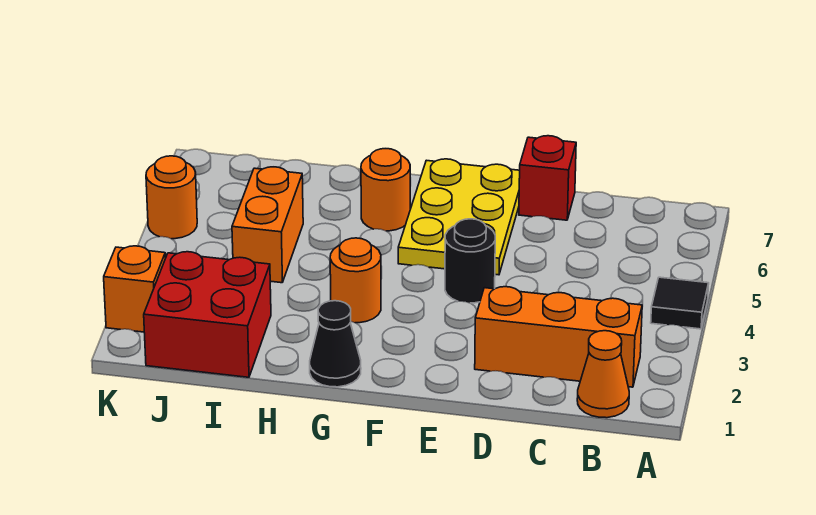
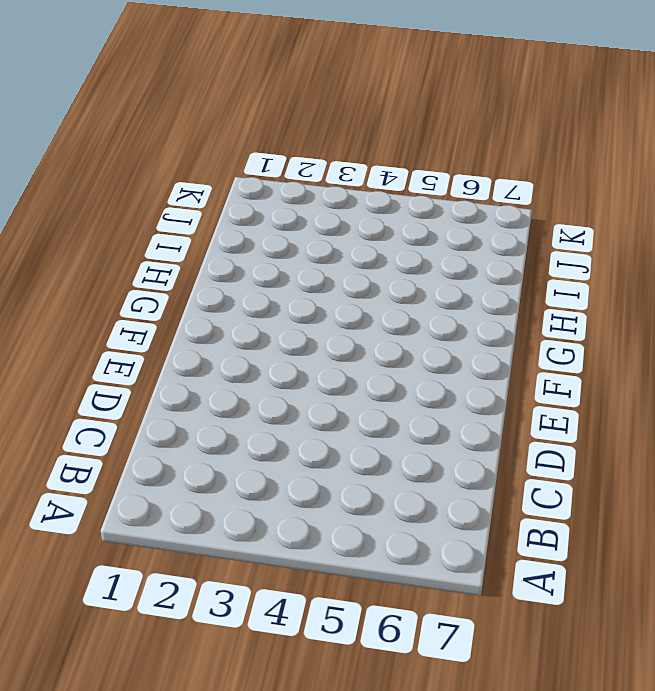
none -> black 1x1 tile [651,277,709,329]
none -> orange 1x1 cone [577,331,629,418]
none -> orange 1x3 brick [475,287,642,387]

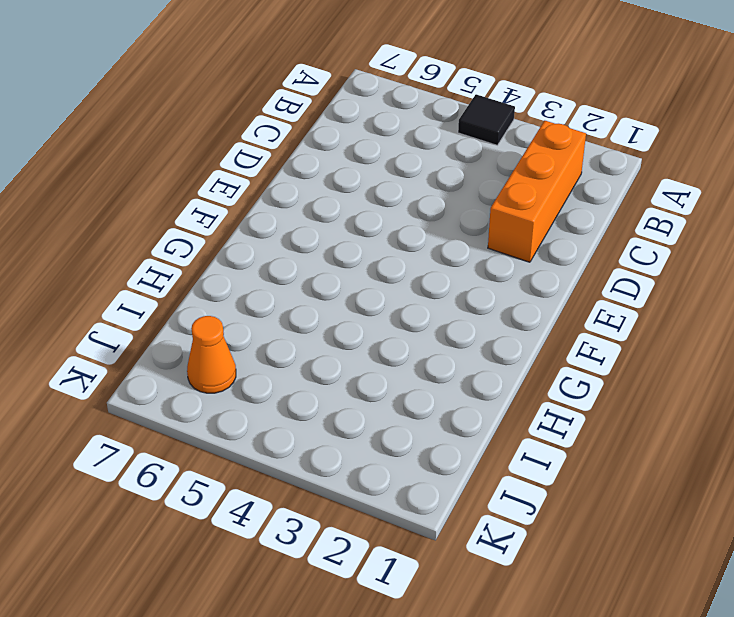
orange 1x1 cone [187,316,236,393] -> orange 1x1 cone moved to [577,331,629,418]
none -> red 1x1 brick [519,136,576,220]
none -> black 1x1 round brick [445,219,495,303]
none -> yellow 2x3 plate [398,159,520,275]

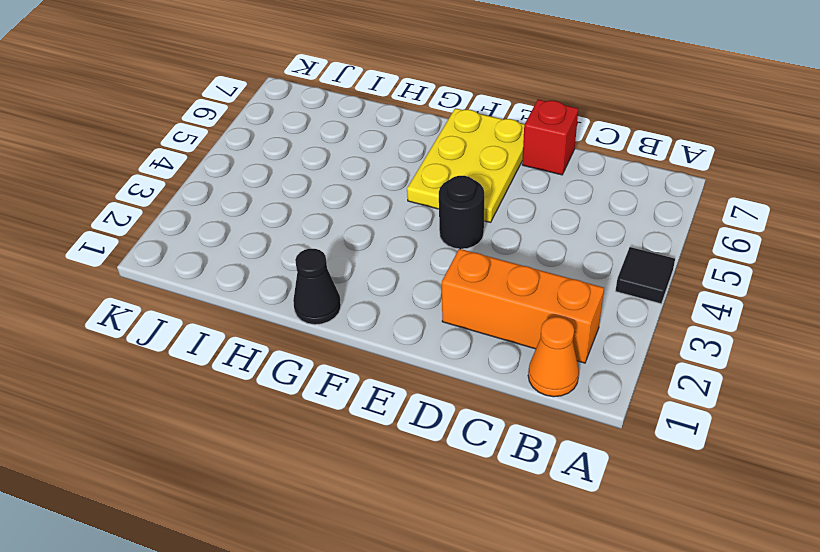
none -> orange 1x1 round brick [330,238,381,323]
none -> orange 1x1 round brick [361,149,410,231]
none -> red 2x2 brick [144,252,271,377]

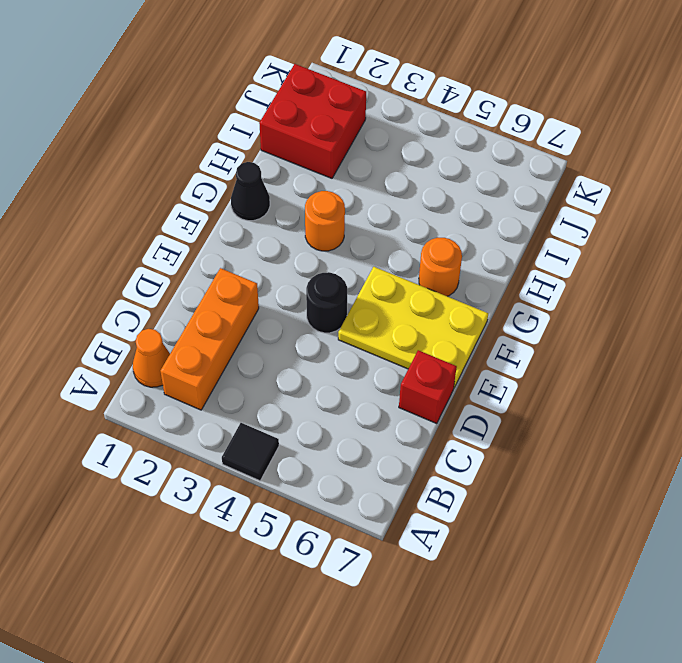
none -> orange 1x2 brick [232,167,303,283]
none -> orange 1x1 brick [104,246,165,332]
none -> orange 1x1 round brick [146,156,197,239]

